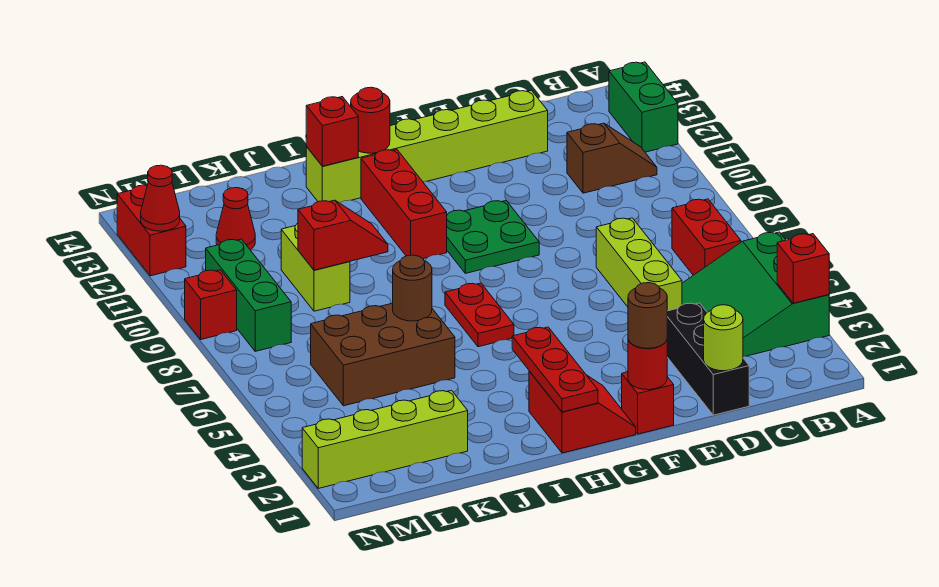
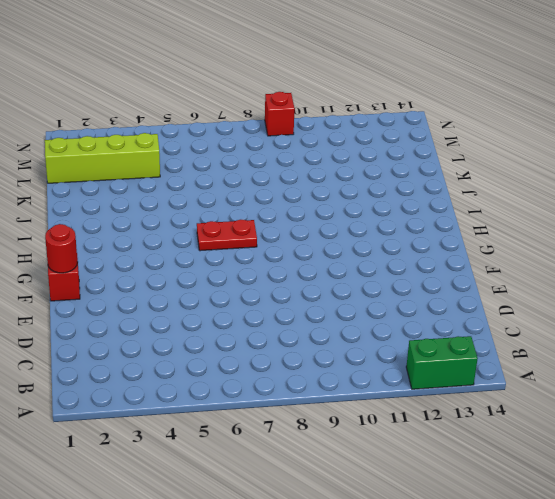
lime 1x4 brick [45,133,160,183] -> lime 1x4 brick turned to [302,390,468,488]
none -> green 3x3 slope [682,232,829,356]
none -> red 1x2 brick [672,199,741,275]
none -> brown 1x2 slope [567,123,657,193]

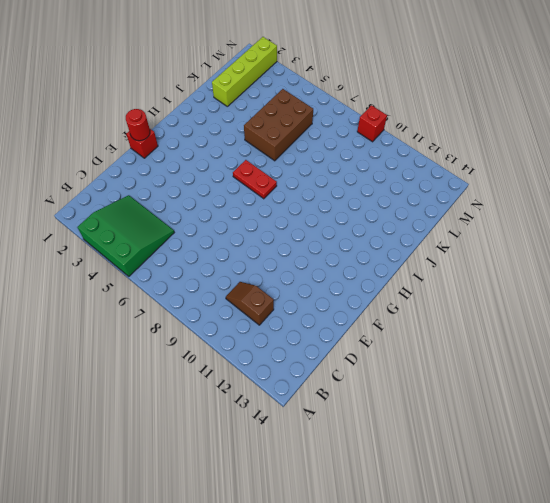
brown 1x2 slope [226,282,274,325] -> brown 1x2 slope turned to [567,123,657,193]
none -> green 1x2 brick [609,62,678,152]
none -> red 1x2 brick [672,199,741,275]
none -> black 1x3 brick [667,303,749,415]

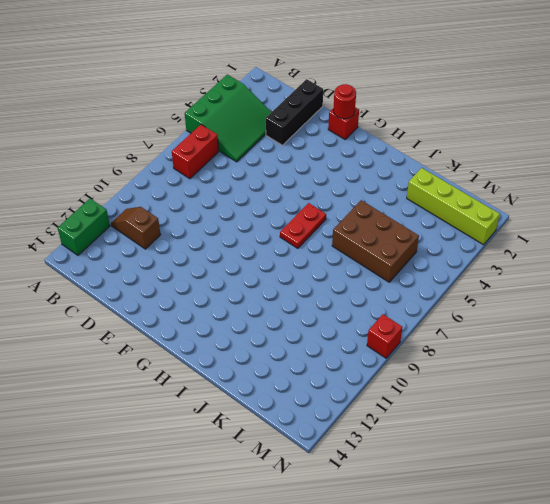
none -> lime 1x3 brick [596,218,682,311]
none -> lime 1x6 brick [306,90,548,203]
none -> green 2x2 plate [447,201,539,273]

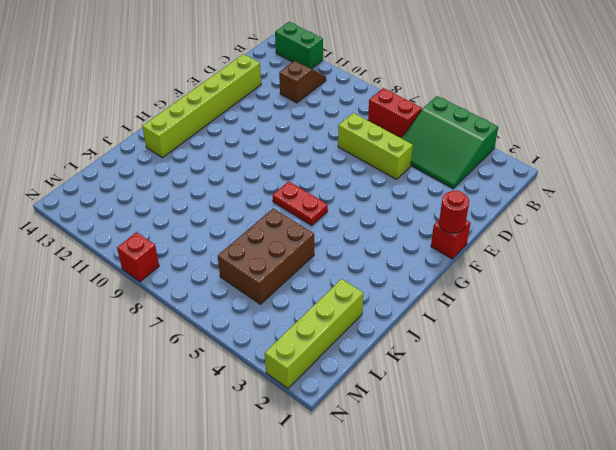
none -> black 1x3 brick [667,303,749,415]
none -> green 2x2 plate [447,201,539,273]
none -> red 2x2 slope [529,371,636,453]

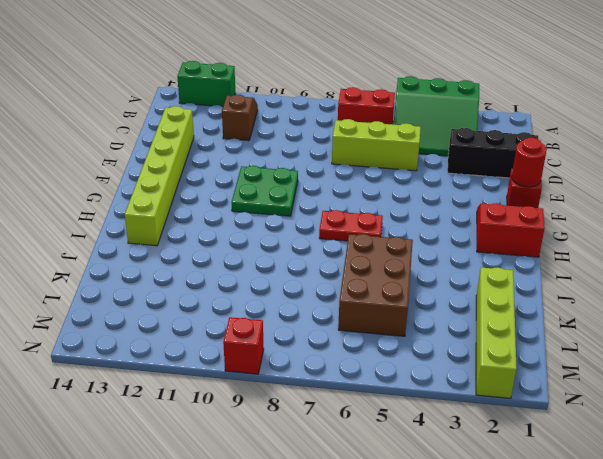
none -> red 1x3 brick [361,149,447,259]
none -> lime 1x2 brick [281,223,350,311]
none -> red 1x1 cone [216,188,255,250]

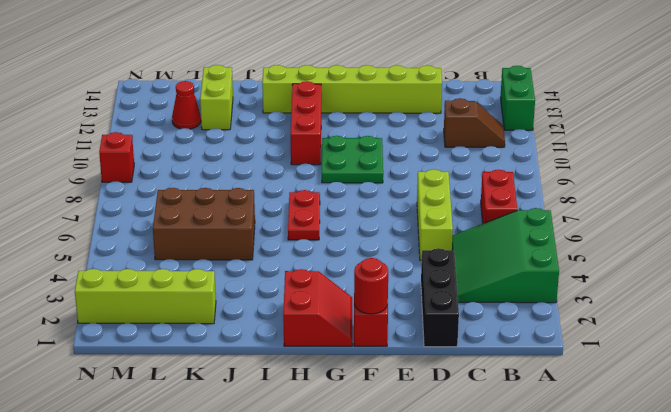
lime 1x2 brick [200,65,233,130] -> lime 1x2 brick moved to [281,223,350,311]
none -> green 1x3 brick [206,239,291,351]
none -> red 1x2 brick [117,185,186,276]
none -> red 1x1 brick [777,234,829,303]

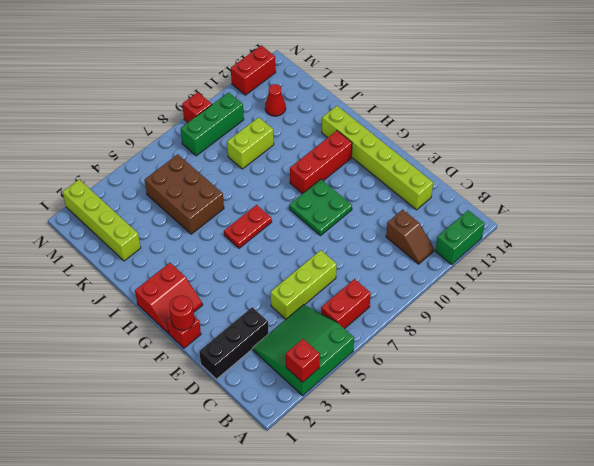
none -> lime 1x1 round brick [704,305,743,371]
none -> red 1x3 plate [512,327,598,412]
none -> red 1x1 round brick [351,87,390,153]

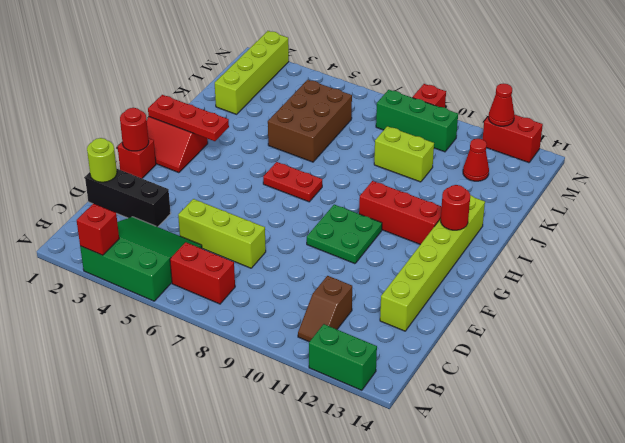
none -> red 1x1 brick [306,97,358,166]
none -> brown 1x1 round brick [393,255,432,321]
none -> red 1x2 slope [298,200,388,270]

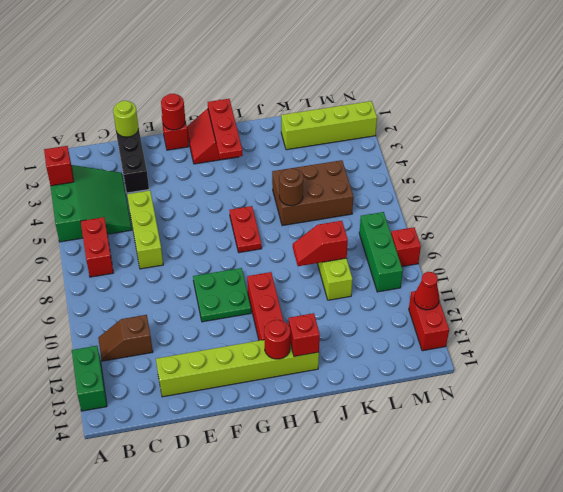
none -> red 1x1 cone [216,188,255,250]
none -> brown 1x1 round brick [628,283,667,348]

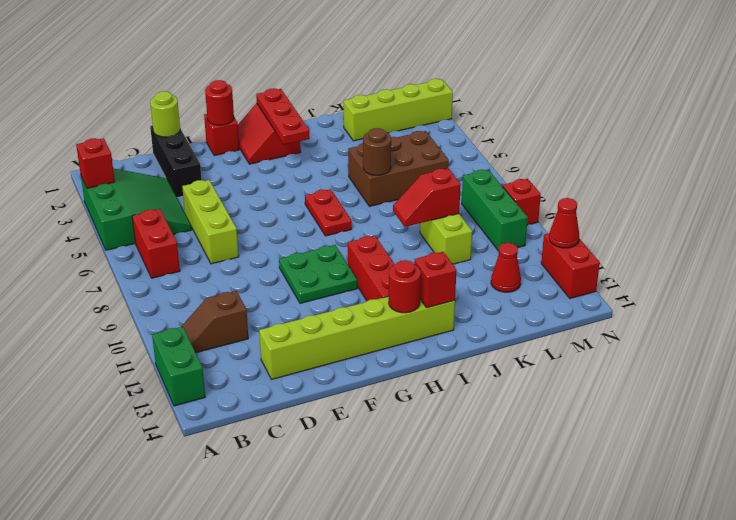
none -> brown 1x1 round brick [628,283,667,348]

